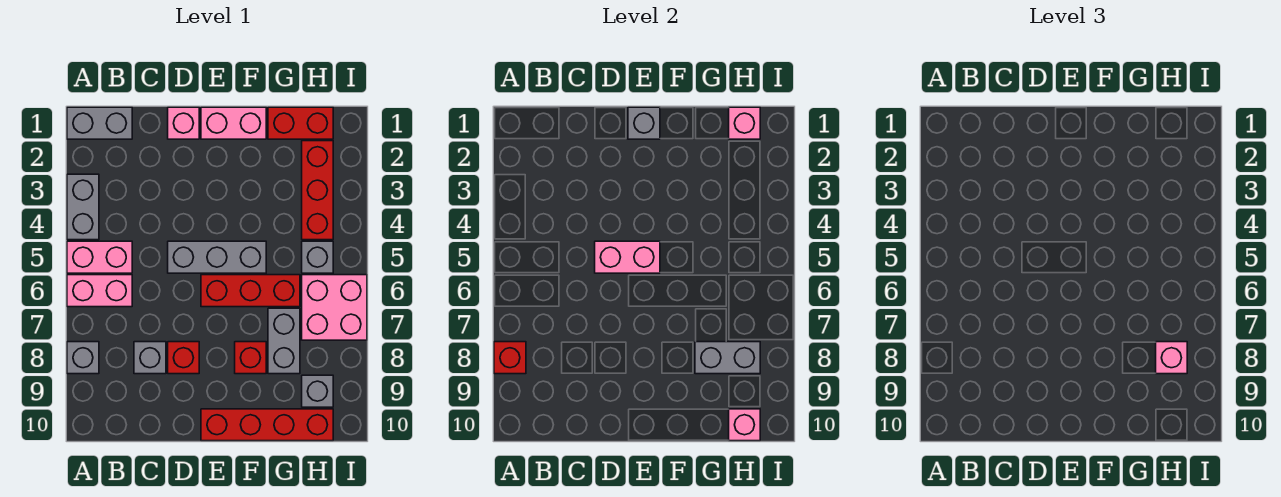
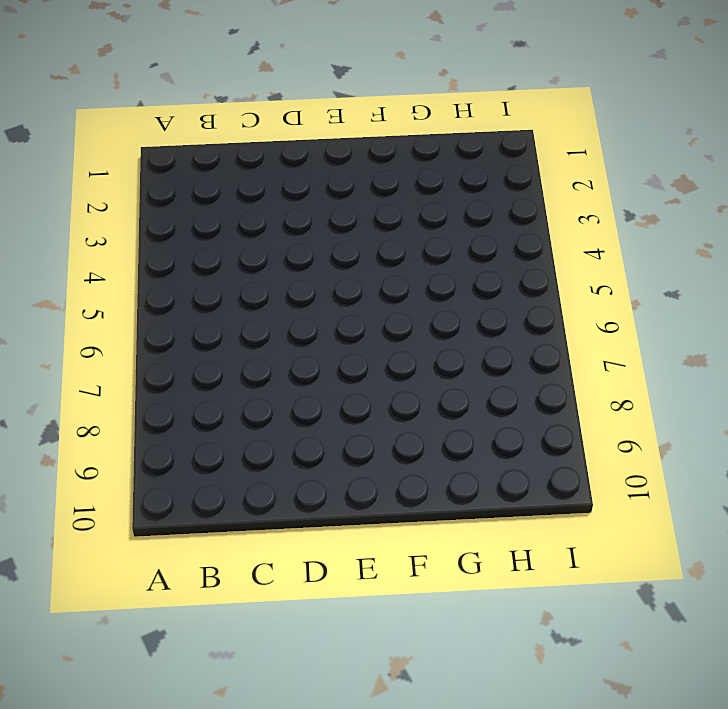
none -> grey 1x2 brick [67,107,132,139]
none -> grey 1x2 brick [67,174,99,240]
none -> pink 1x2 brick [67,241,132,273]

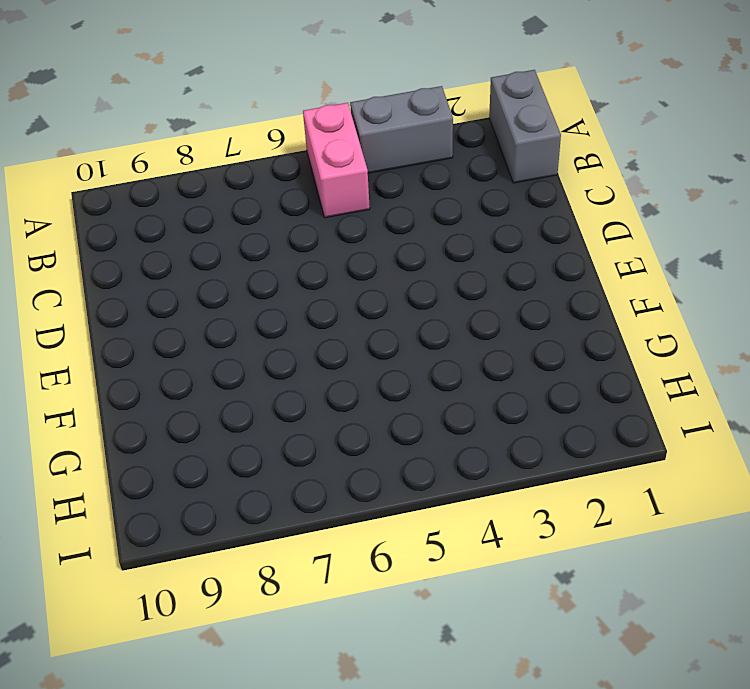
none -> pink 1x2 brick [67,275,132,307]
none -> grey 1x1 brick [67,342,99,374]
none -> grey 1x1 brick [134,342,166,374]

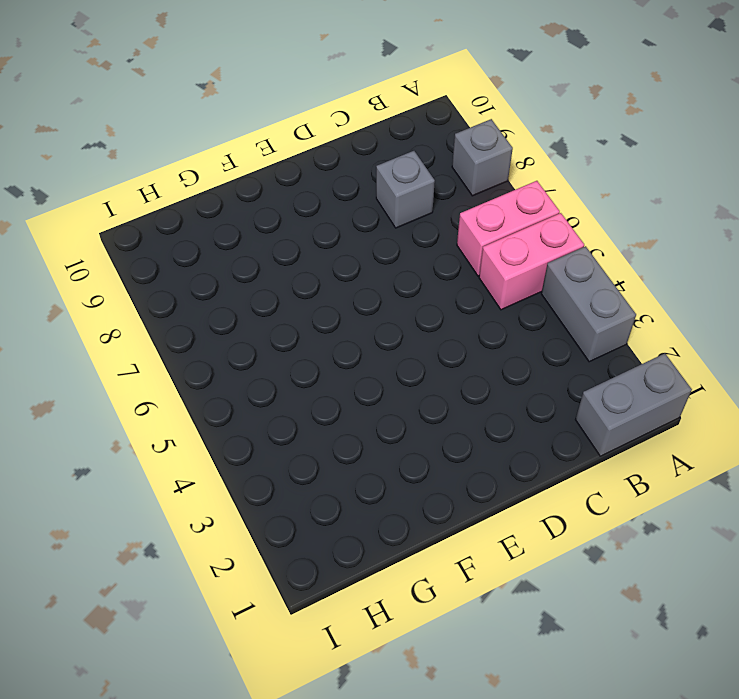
none -> pink 1x1 brick [168,107,199,139]
none -> grey 1x3 brick [168,241,266,273]
none -> red 1x1 brick [168,342,199,374]

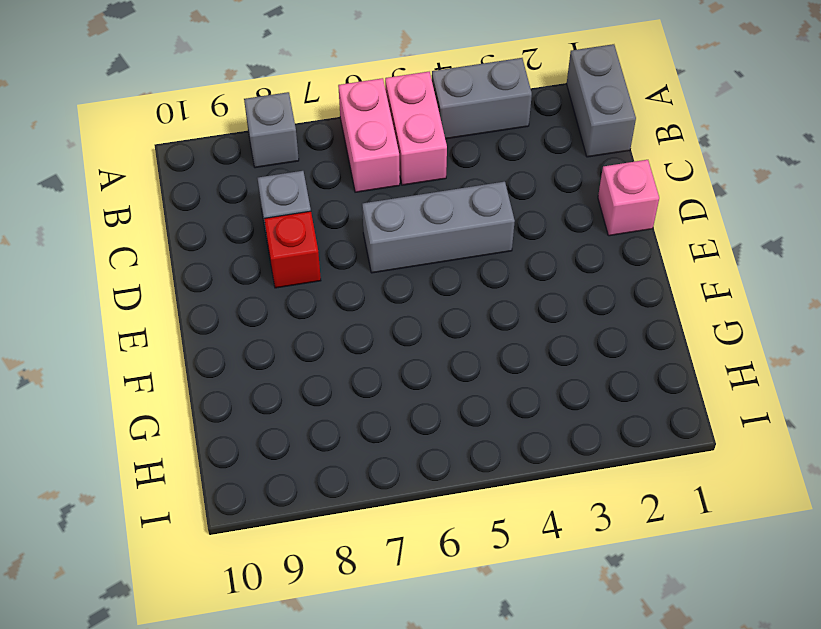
grey 1x3 brick [362,182,515,273] -> grey 1x3 brick turned to [168,241,266,273]
none -> pink 1x2 brick [201,107,266,139]
none -> red 1x3 brick [201,275,300,307]
none -> red 1x4 brick [201,409,333,441]

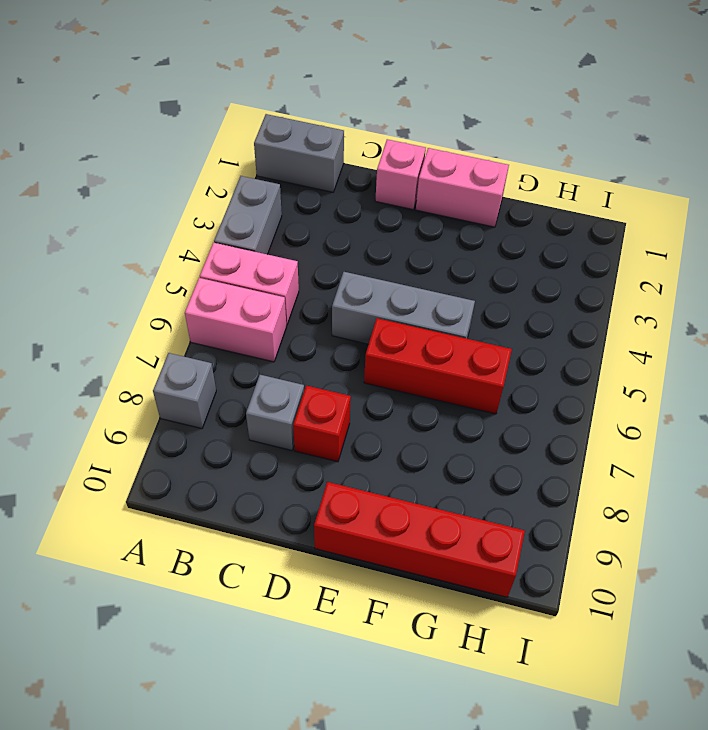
none -> red 1x1 brick [235,342,266,374]
none -> red 1x2 brick [268,107,333,139]
none -> grey 1x2 brick [268,308,300,374]

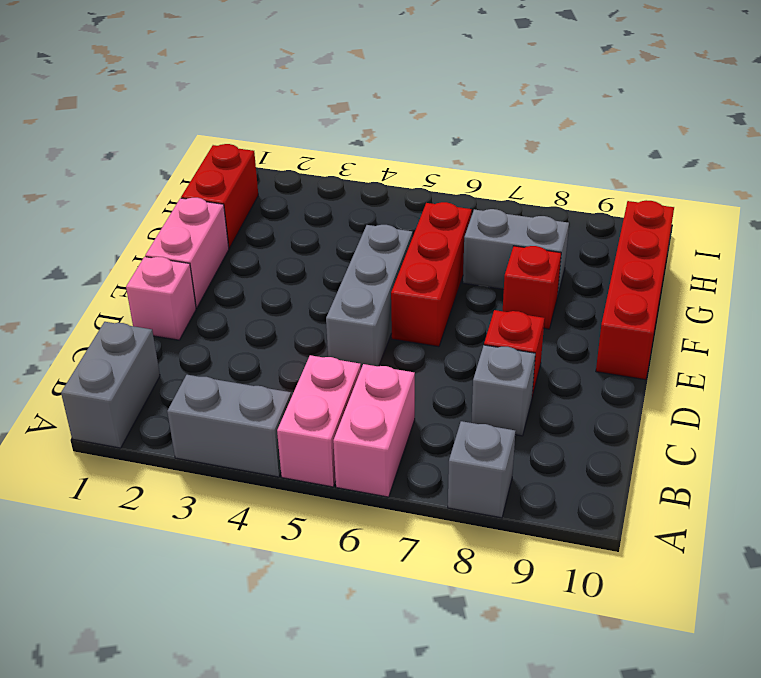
none -> red 1x3 brick [302,141,333,240]
none -> grey 1x1 brick [302,241,333,273]
none -> pink 2x2 brick [302,275,367,340]

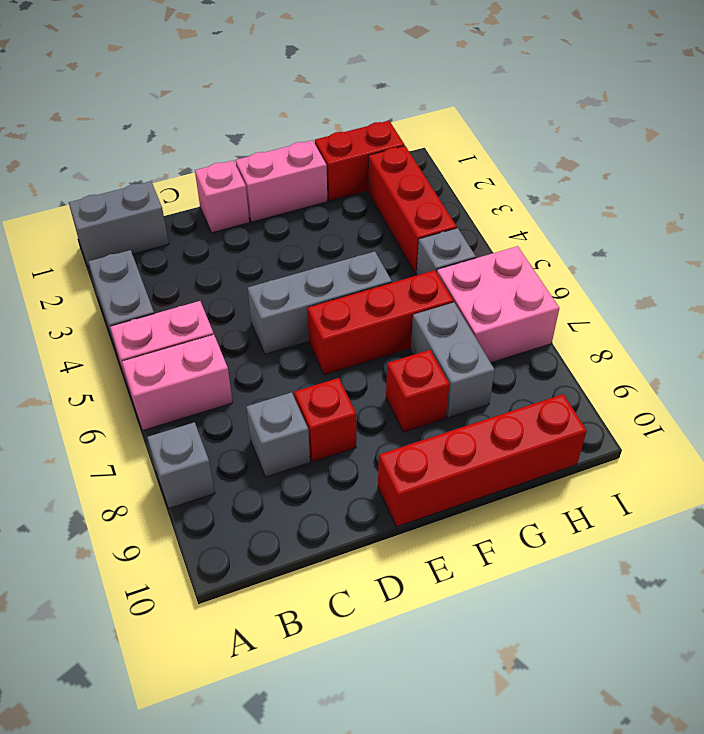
none -> grey 1x1 brick [302,375,333,407]
none -> red 1x1 brick [494,342,526,374]
none -> pink 1x2 brick [595,241,660,273]

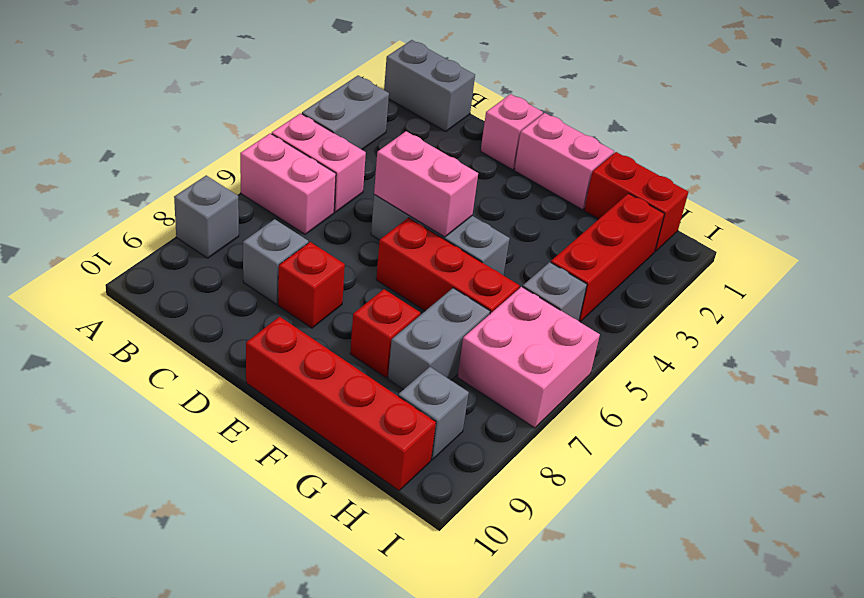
none -> red 1x1 brick [494,342,526,374]
none -> grey 1x1 brick [628,107,660,139]
none -> grey 1x2 brick [695,342,760,374]

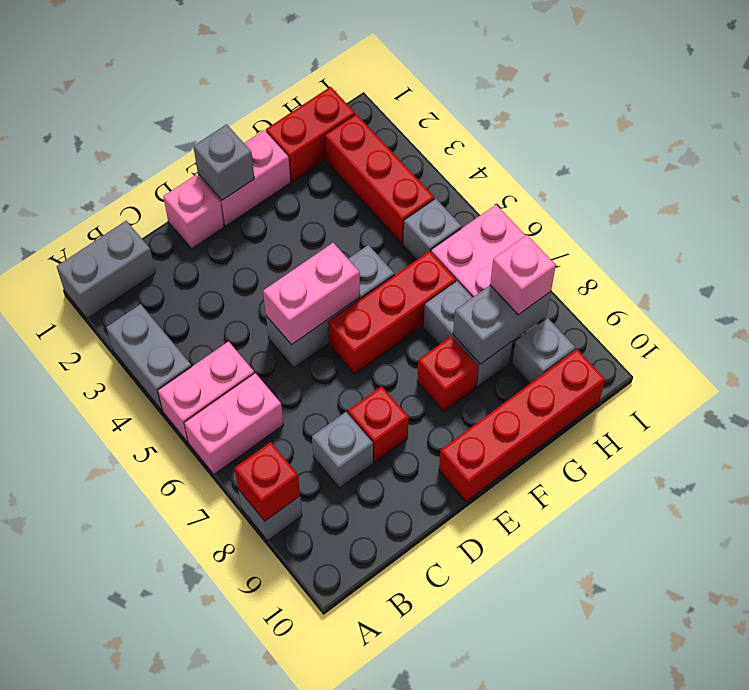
none -> pink 1x1 brick [729,107,760,139]
none -> pink 1x1 brick [729,409,760,441]

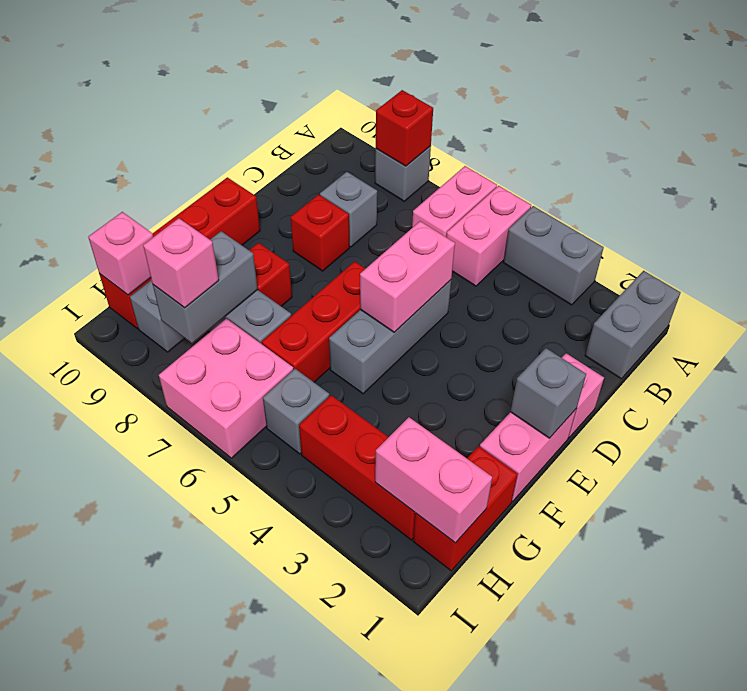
pink 1x2 brick [375,417,492,543] -> pink 1x1 brick [729,107,760,139]

